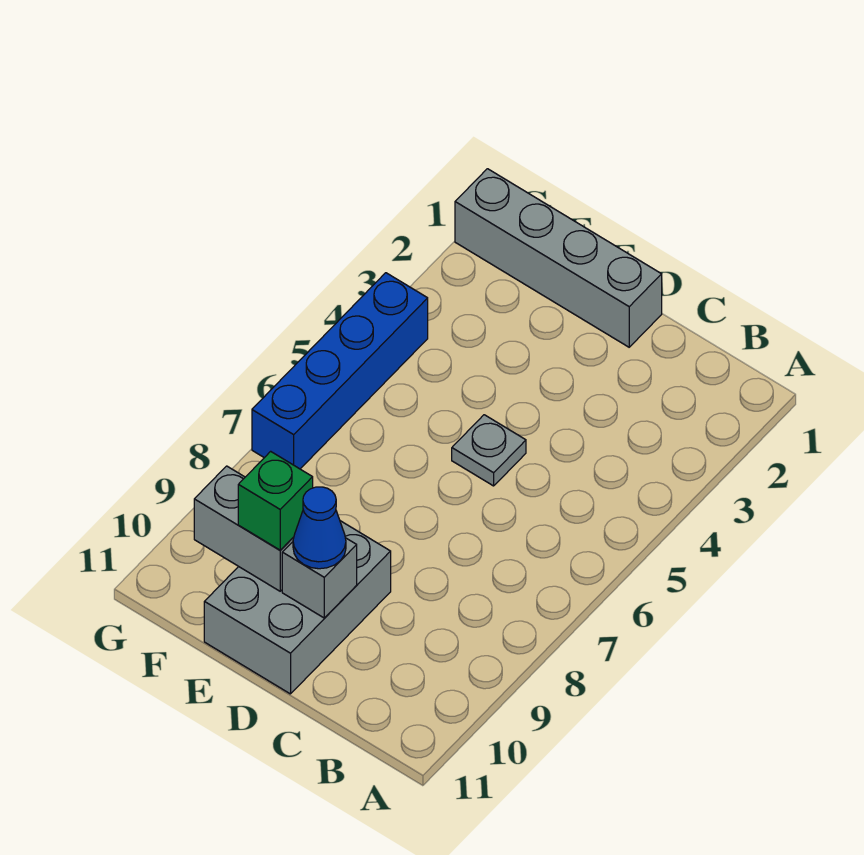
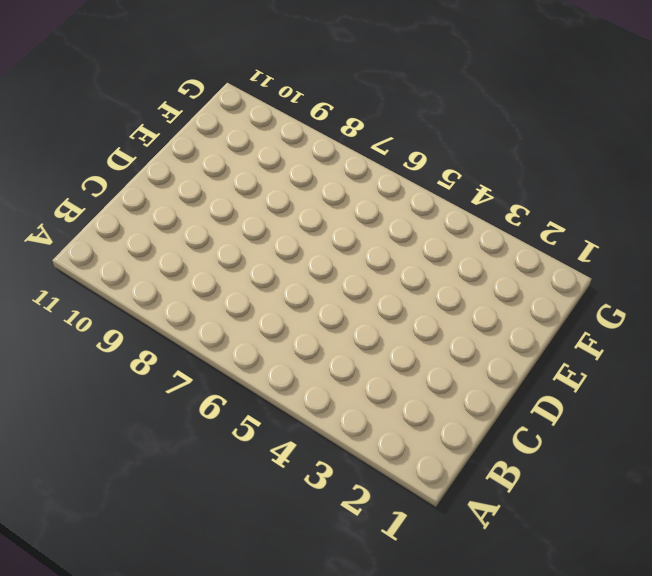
none -> grey 1x4 brick [455,169,662,347]
none -> grey 1x1 plate [452,415,526,486]

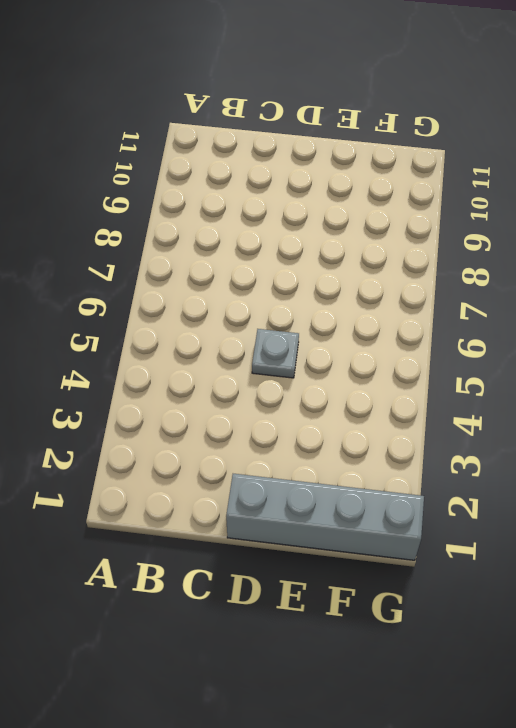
none -> grey 2x3 brick [204,521,391,694]
none -> blue 1x4 brick [252,273,428,469]

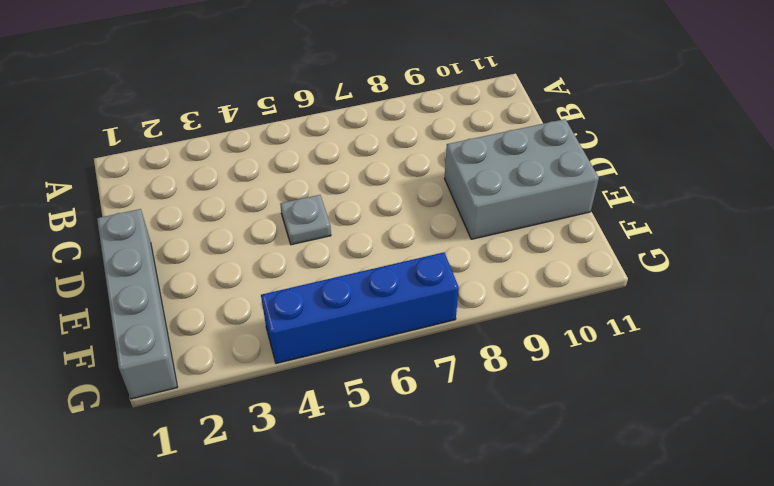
none -> grey 1x1 brick [282,538,357,618]
none -> grey 1x2 brick [194,466,294,591]

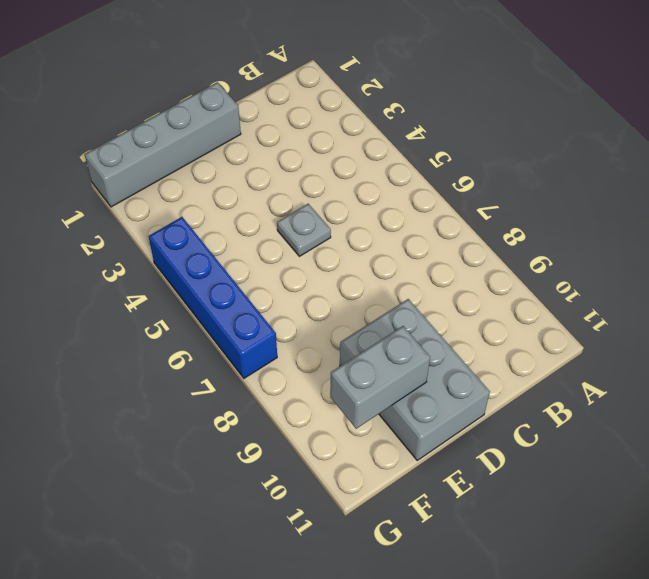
none -> grey 1x1 brick [282,538,357,618]
none -> blue 1x1 cone [293,487,346,569]

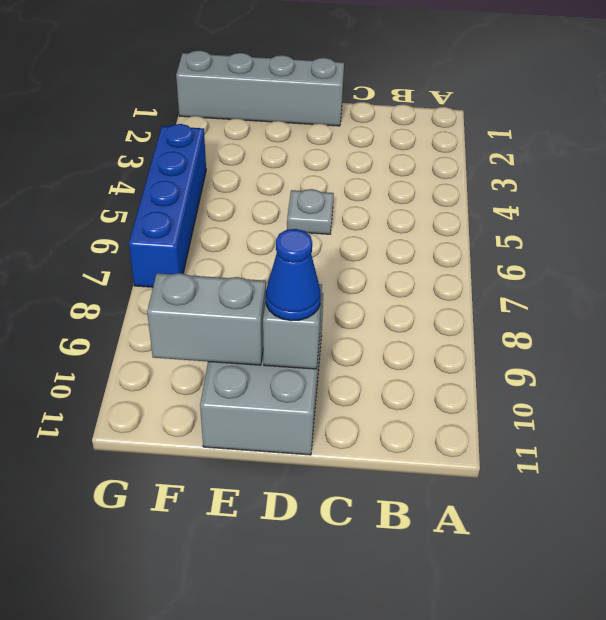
none -> green 1x1 brick [238,451,313,550]

